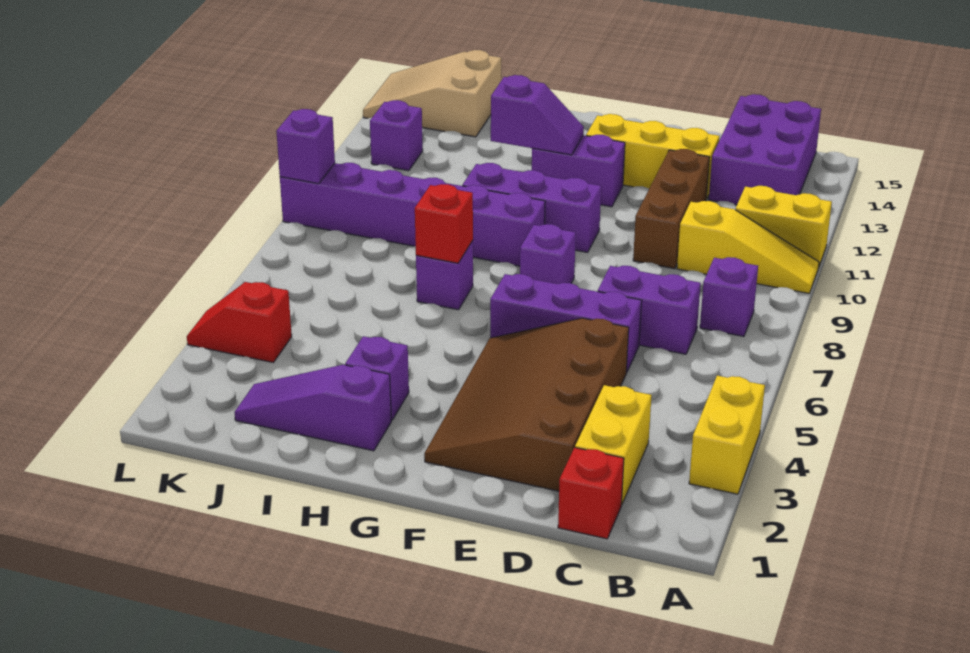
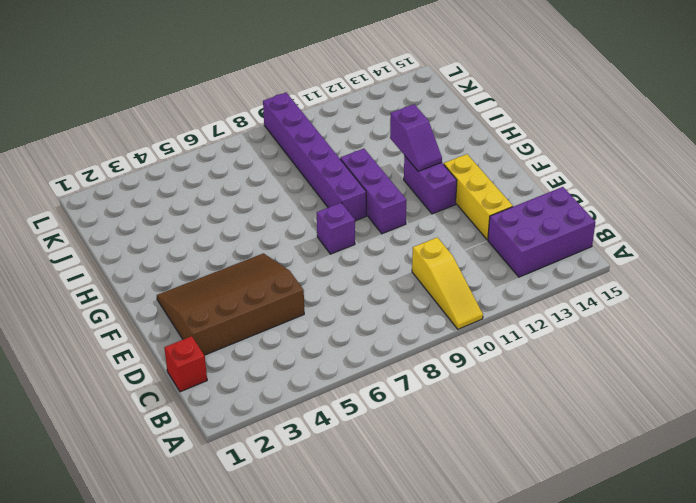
none -> yellow 1x2 brick [689,376,765,494]
none -> yellow 1x2 brick [735,186,832,268]
none -> purple 1x1 brick [700,257,758,336]

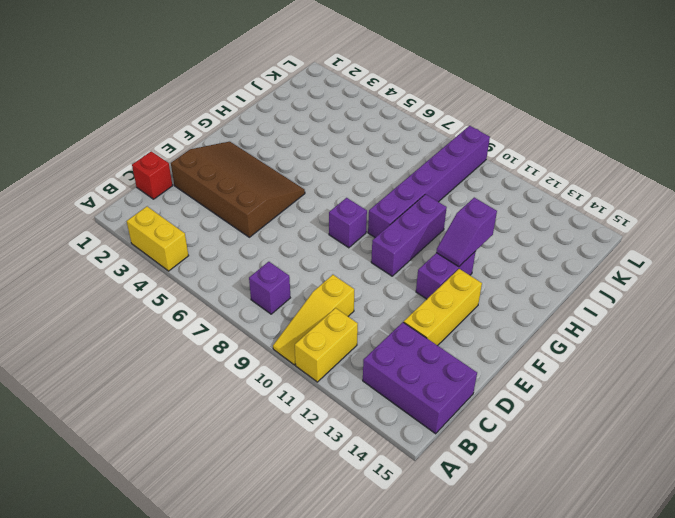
none -> yellow 1x2 brick [575,385,652,505]
none -> purple 1x2 brick [598,266,701,354]
none -> purple 1x3 brick [490,274,642,373]

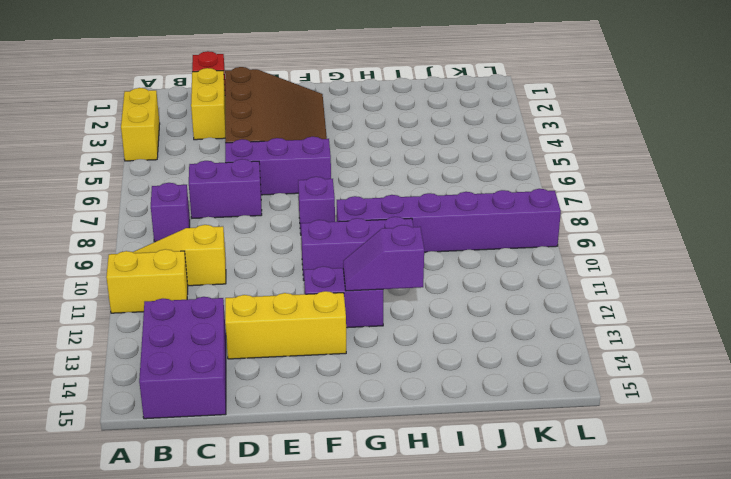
none -> brown 1x3 brick [633,149,710,269]
none -> purple 1x3 slope [235,365,391,451]
none -> purple 1x1 brick [345,336,409,420]

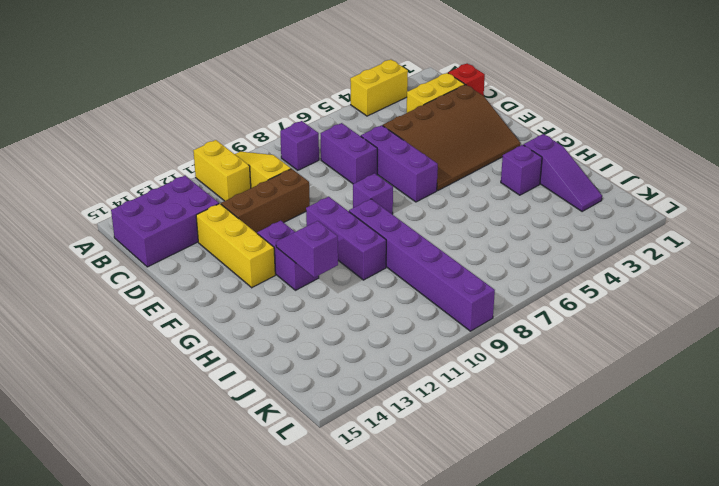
none -> purple 1x1 brick [416,241,473,310]
none -> tan 2x3 slope [363,50,501,137]
none -> red 1x2 slope [187,282,292,362]

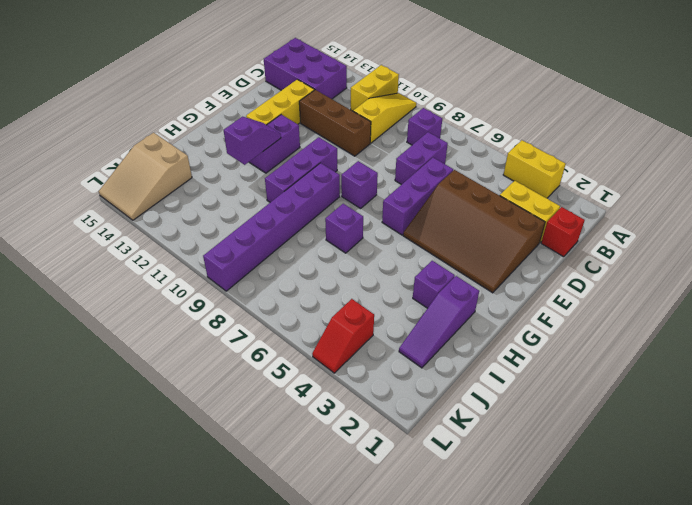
none -> purple 1x1 brick [370,100,423,171]
none -> red 1x1 brick [415,184,473,263]
none -> purple 1x1 brick [276,109,335,184]

